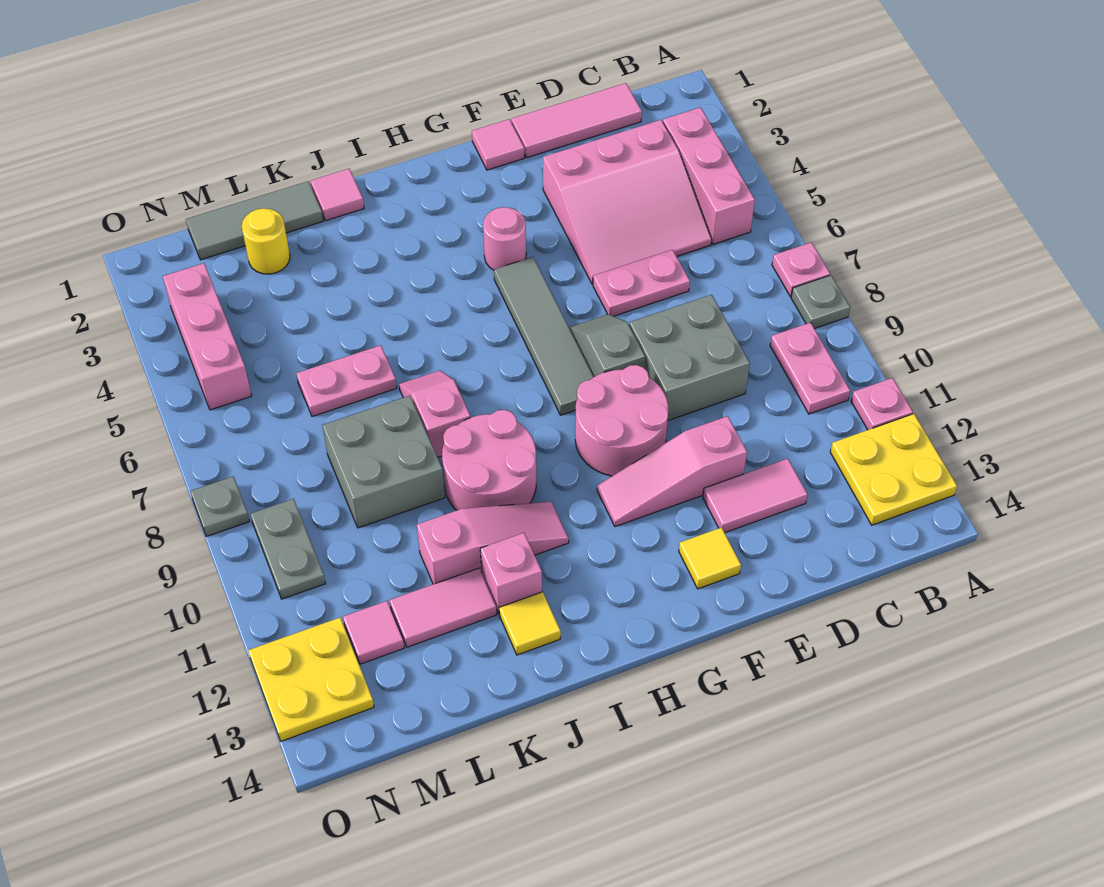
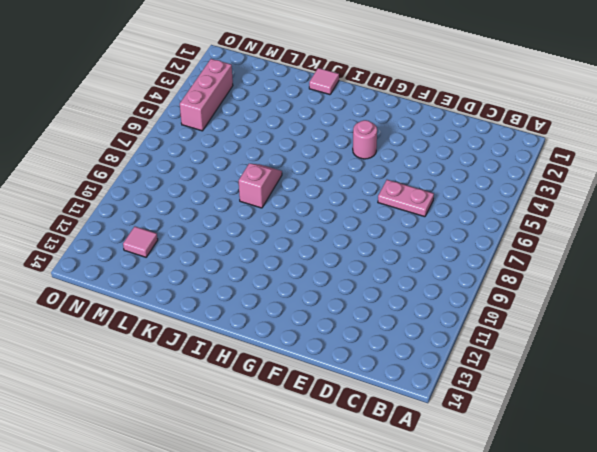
none -> pink 1x1 plate [772,242,830,296]
none -> grey 1x1 plate [791,275,850,329]
none -> pink 1x1 plate [851,378,913,430]
none -> yellow 2x2 plate [830,414,957,525]

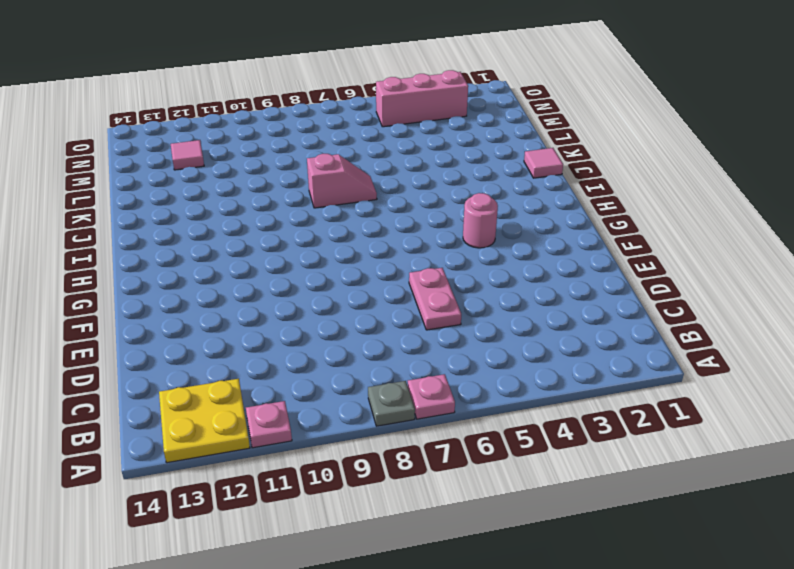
none -> pink 1x3 brick [663,107,755,244]
none -> pink 1x2 plate [770,323,850,414]
none -> pink 1x3 tile [511,83,642,158]
none -> pink 3x3 slope [543,120,712,284]

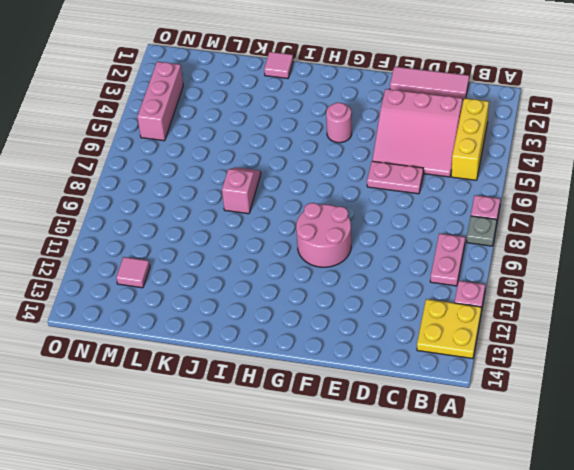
yellow 1x3 brick [451,98,489,180] -> pink 1x3 brick [663,107,755,244]
none -> grey 2x2 brick [629,295,750,420]
none -> pink 1x2 tile [703,458,807,533]
none -> pink 1x3 slope [597,416,747,527]
none -> pink 1x1 tile [472,119,524,170]

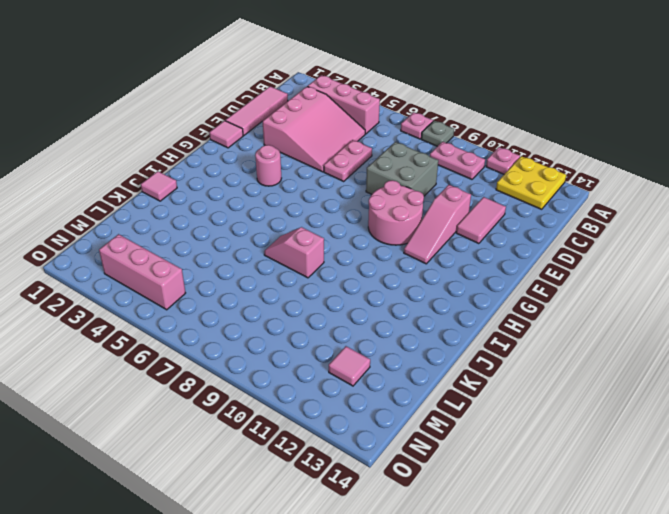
none -> grey 1x2 slope [569,314,645,377]
none -> yellow 1x1 tile [679,528,741,589]
none -> grey 1x4 tile [494,257,594,415]
none -> pink 2x2 round brick [442,410,536,510]

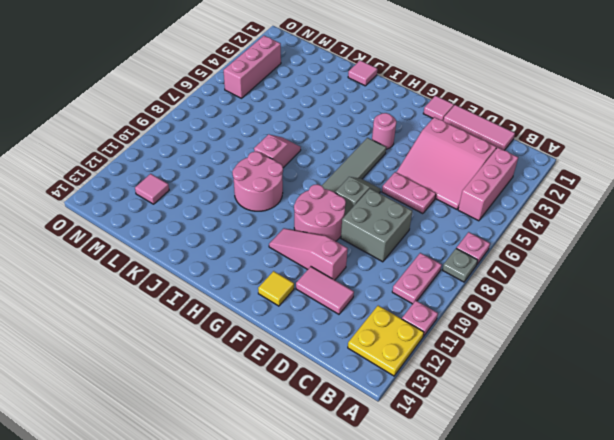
none -> pink 1x3 slope [417,502,569,584]
none -> pink 1x1 brick [480,533,542,613]
none -> yellow 1x1 tile [499,592,561,655]
none -> grey 1x3 tile [186,181,323,260]

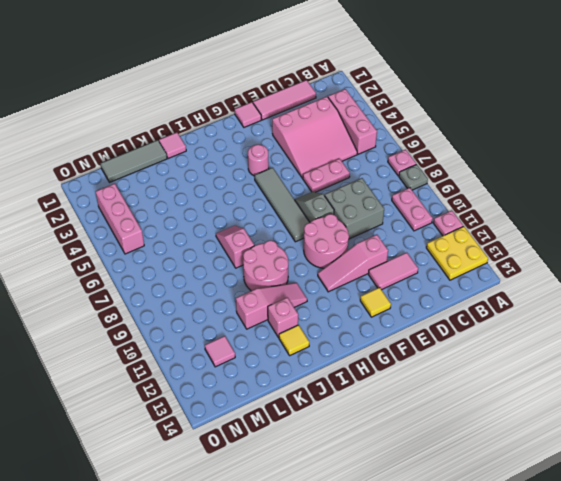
none -> pink 1x2 plate [296,345,397,417]
none -> grey 2x2 brick [322,396,445,528]
none -> pink 1x2 tile [390,568,497,647]
none -> yellow 1x1 round brick [242,208,290,274]

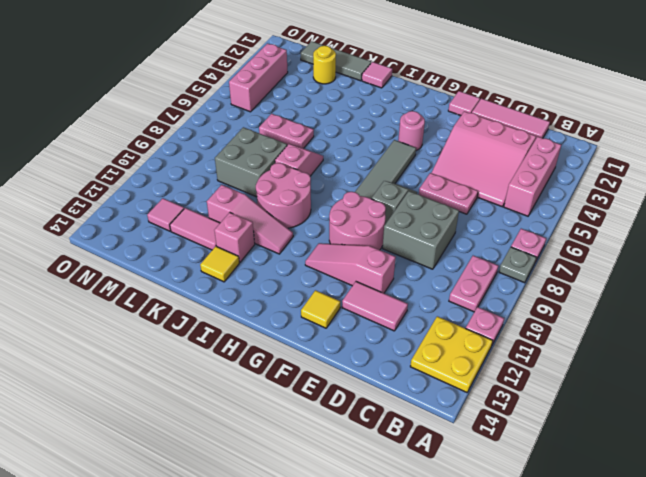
none -> grey 1x2 plate [250,499,325,599]
none -> yellow 2x2 plate [248,618,374,741]
none -> grey 1x1 plate [190,477,250,537]

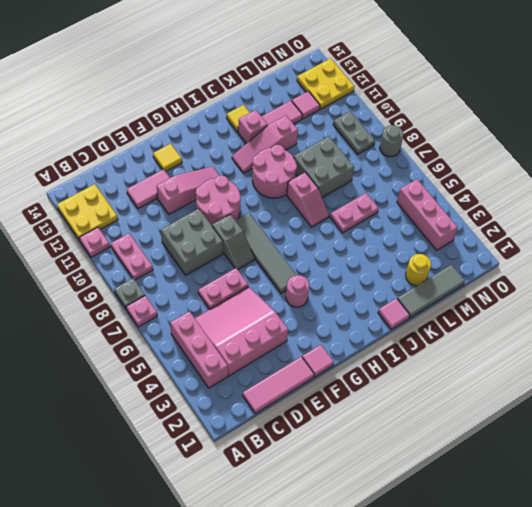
grey 1x1 round brick [380,125,403,157] -> grey 1x1 plate [190,477,250,537]

